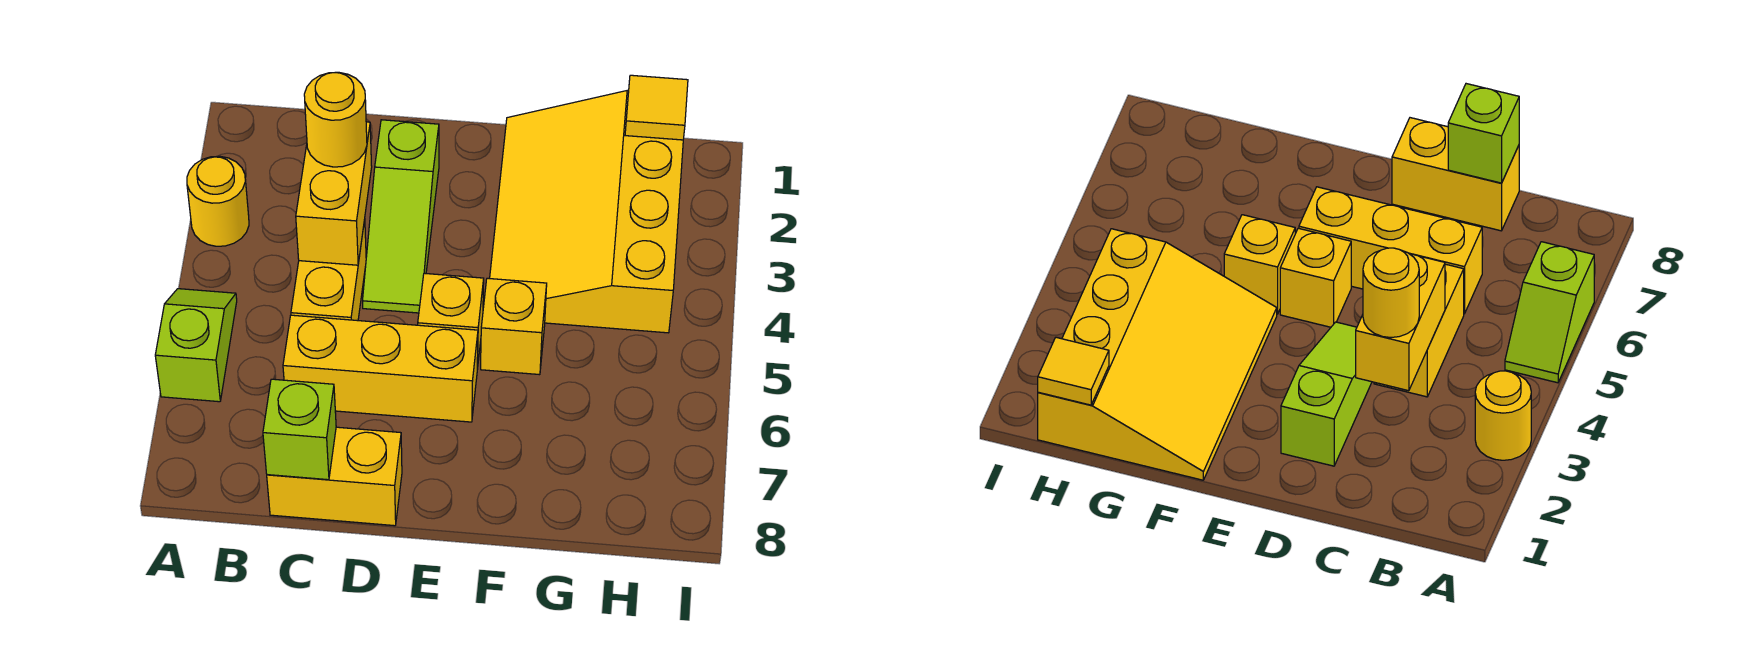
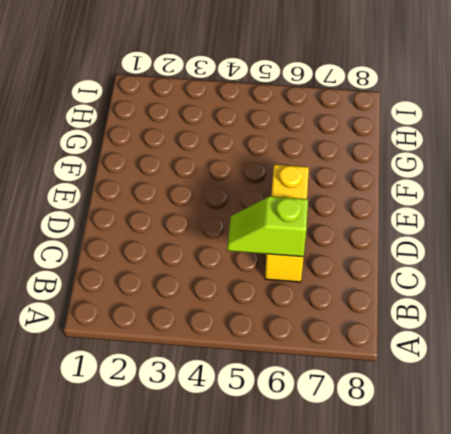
lime 1x2 slope [227,196,308,257] -> lime 1x2 slope moved to [155,289,237,402]
none -> yellow 1x1 round brick [187,156,249,246]
none -> yellow 1x2 brick [291,219,366,321]
none -> yellow 1x2 brick [267,427,402,526]

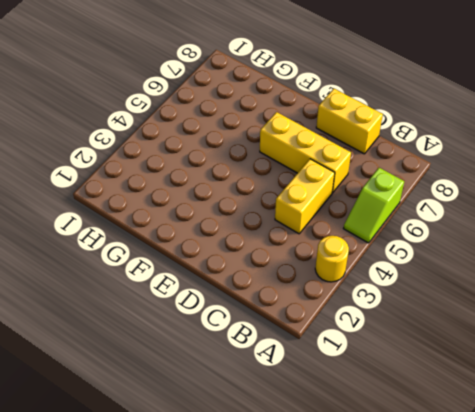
none -> lime 1x3 slope [363,120,439,313]
none -> yellow 1x1 brick [418,273,484,369]
none -> yellow 3x4 slope [490,90,683,333]

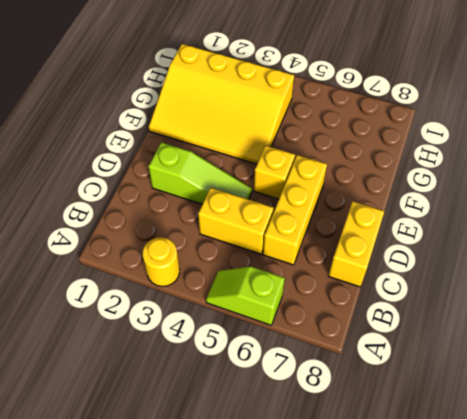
none -> yellow 1x1 brick [481,278,547,375]
none -> yellow 1x2 brick [296,122,372,265]
none -> lime 1x1 brick [263,379,336,480]

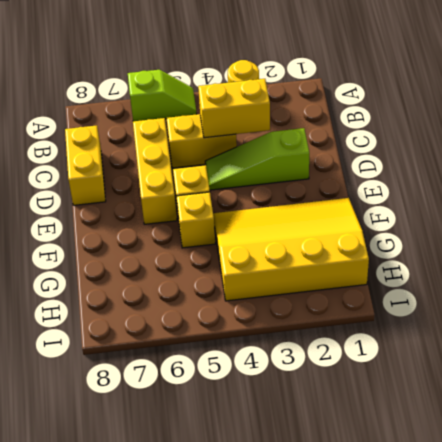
none -> lime 1x1 brick [263,379,336,480]
none -> yellow 1x1 tile [625,75,688,140]
none -> yellow 1x1 round brick [304,72,367,167]

